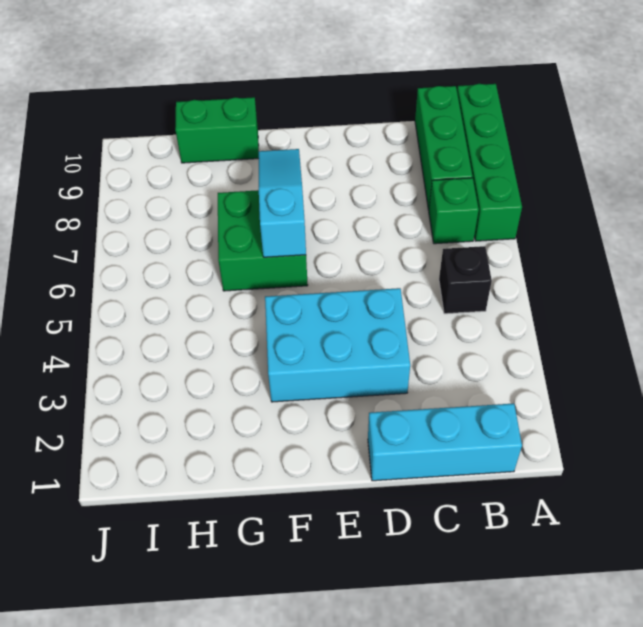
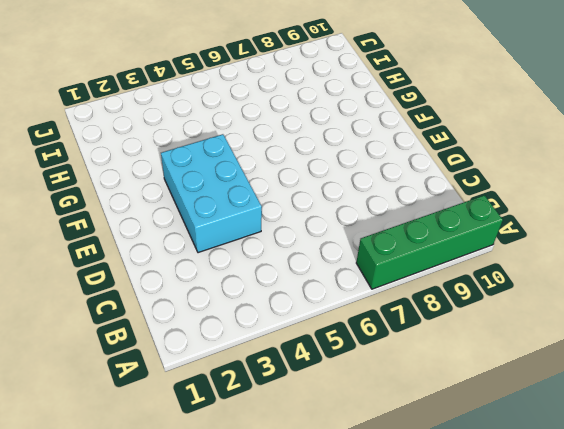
none -> cyan 1x3 brick [368,403,522,481]
none -> black 1x1 brick [439,246,492,314]

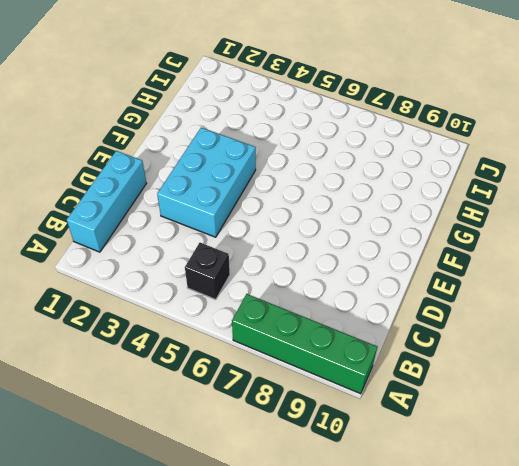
none -> green 1x1 brick [429,178,479,244]
none -> green 1x3 brick [415,86,472,210]

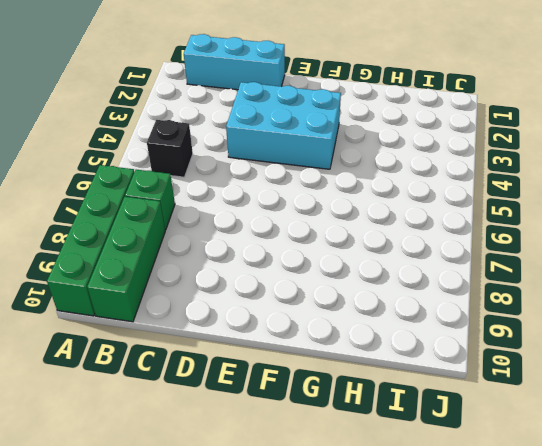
none -> green 2x2 brick [218,190,308,291]
none -> green 1x2 brick [175,97,259,163]

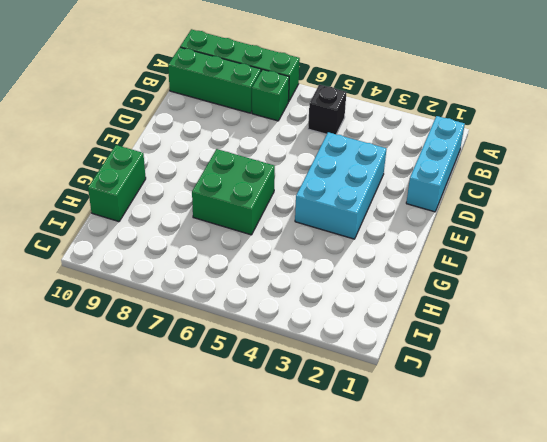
none -> cyan 1x3 slope [259,149,306,257]

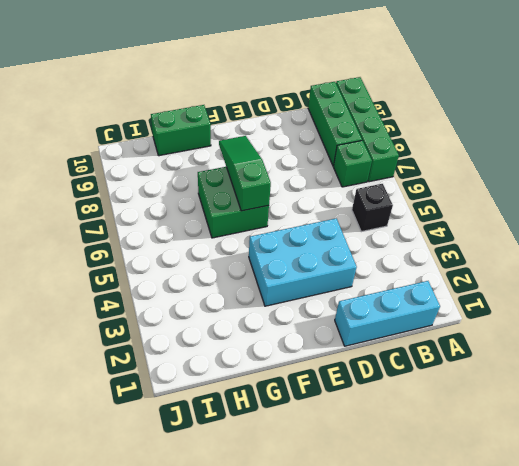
green 1x3 slope [219,136,271,211] -> cyan 1x3 slope [259,149,306,257]

